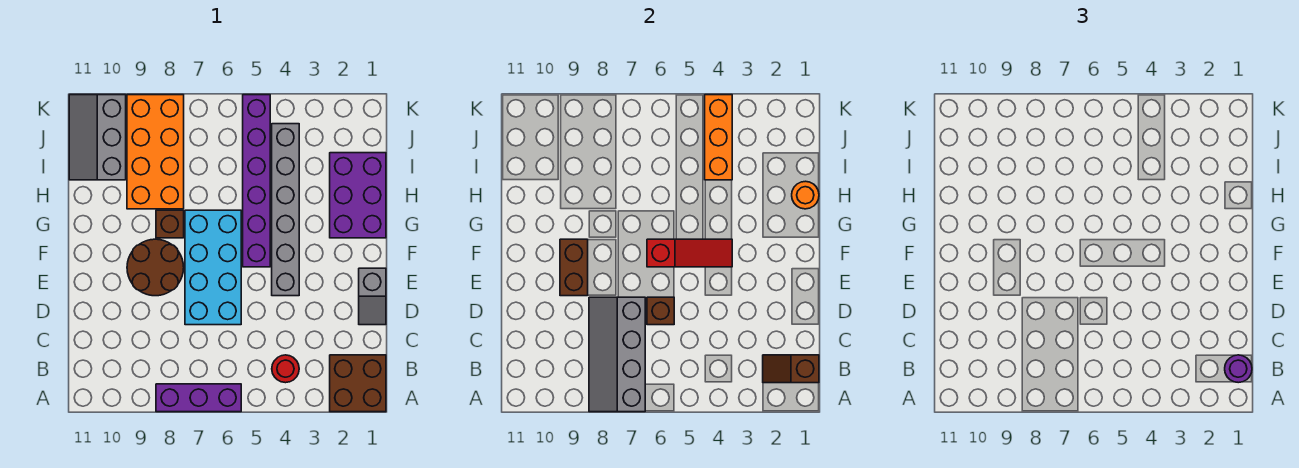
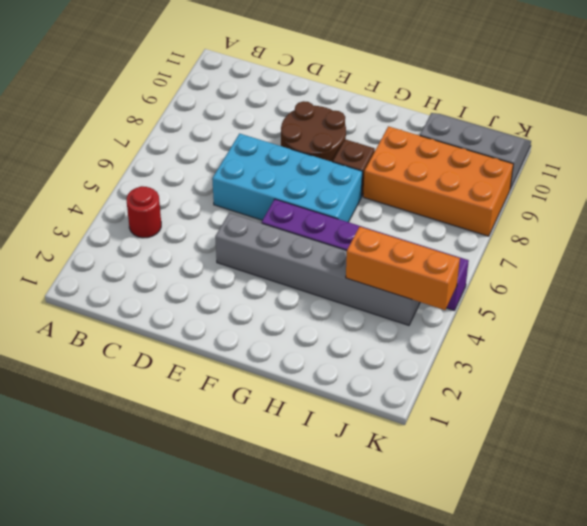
none -> brown 2x2 brick [330,355,386,412]
none -> purple 1x3 brick [156,384,241,412]
none -> grey 1x2 slope [359,268,386,325]

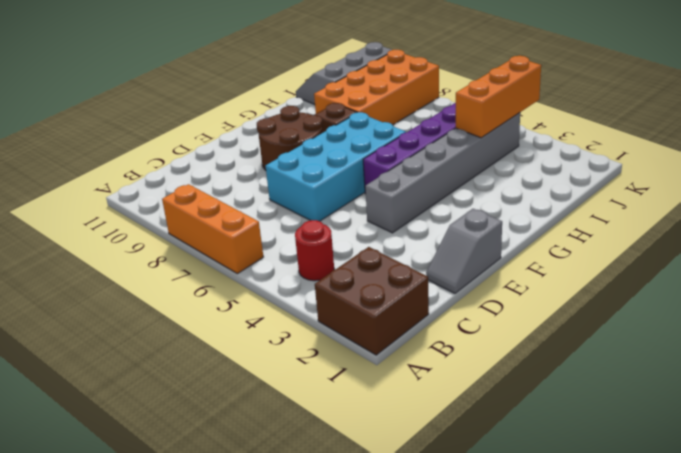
orange 1x3 brick [162,184,263,274] -> purple 1x3 brick [156,384,241,412]
none -> purple 2x3 brick [330,153,386,238]
none -> grey 2x4 slope [589,297,645,412]
none -> brown 1x2 slope [763,355,819,383]

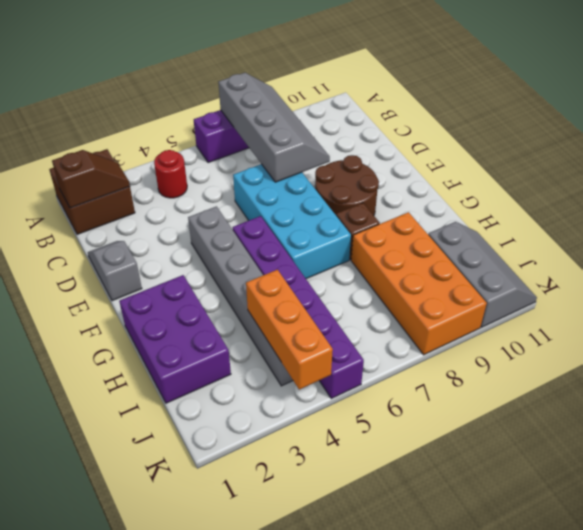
none -> brown 1x1 brick [647,297,674,325]
none -> brown 1x2 brick [560,239,588,296]
none -> red 1x3 slope [647,239,732,267]

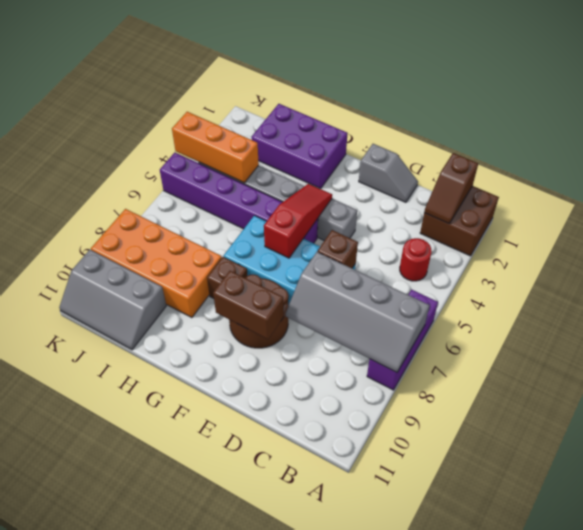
none -> orange 1x1 round brick [792,181,819,209]
none -> purple 1x1 round brick [1225,355,1252,383]

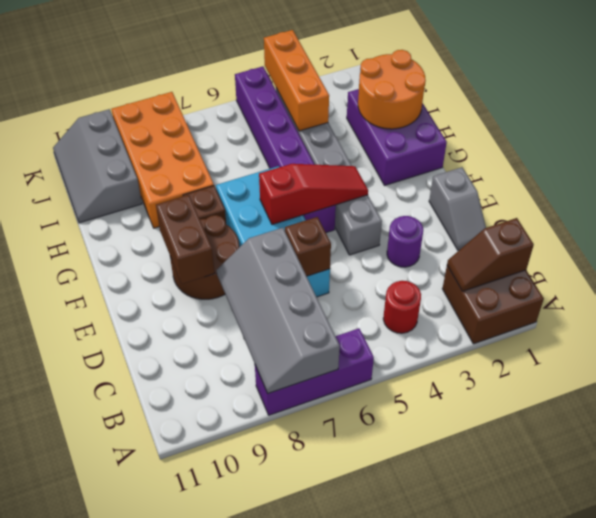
purple 1x1 round brick [387,216,423,267] -> purple 1x1 round brick moved to [1225,355,1252,383]
orange 2x2 round brick [358,50,426,129] -> orange 1x1 round brick [792,181,819,209]

